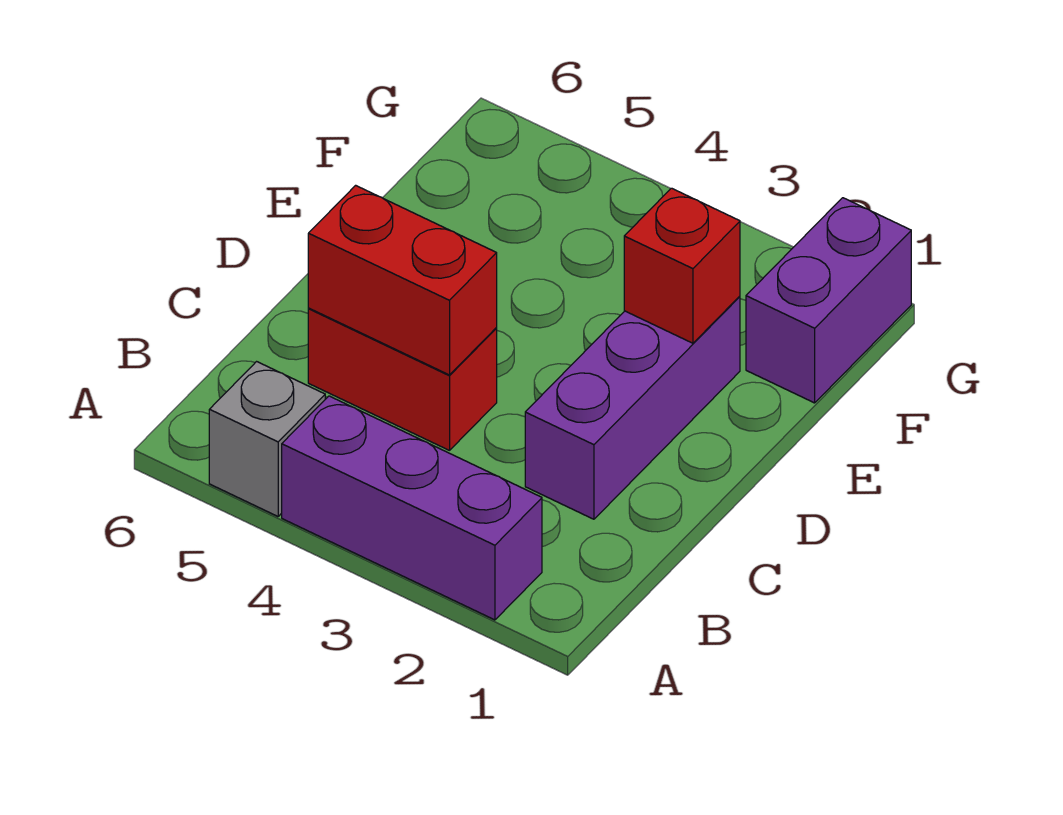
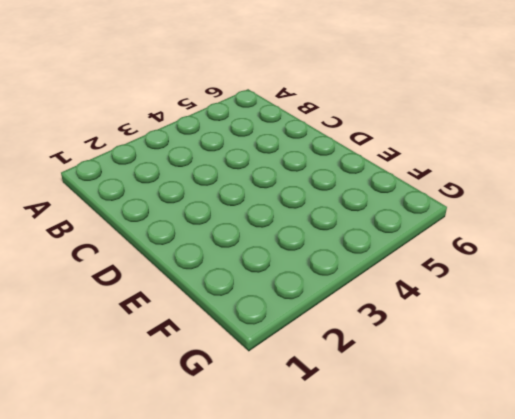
none -> purple 1x3 brick [282,396,542,620]
none -> grey 1x1 brick [209,362,325,516]

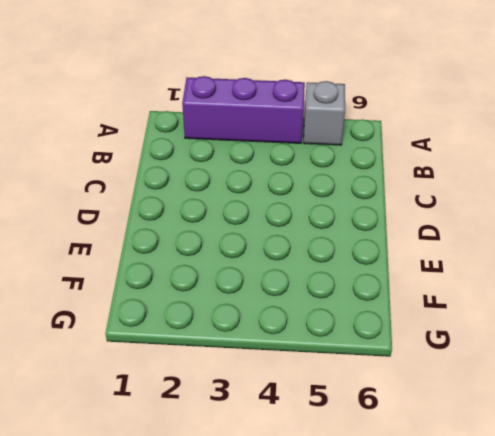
none -> purple 1x3 brick [525,296,740,519]
none -> red 1x2 brick [308,308,497,450]

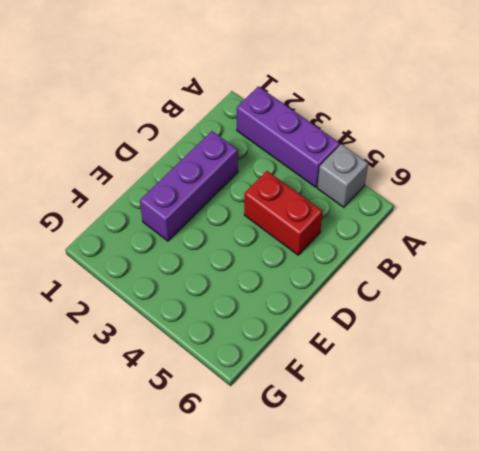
none -> purple 1x2 brick [746,198,911,403]
none -> red 1x2 brick [308,185,497,375]

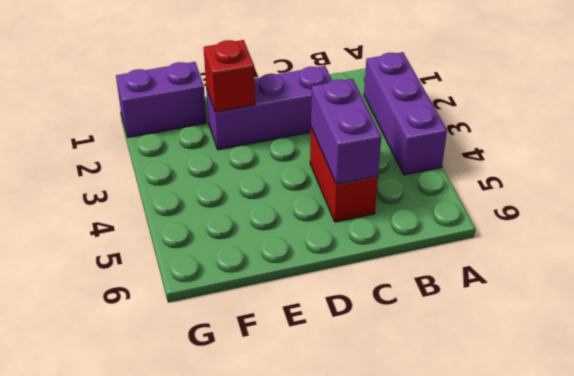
purple 1x2 brick [311,79,381,184] -> red 1x2 brick [308,185,497,375]
none -> grey 1x1 brick [209,362,325,516]

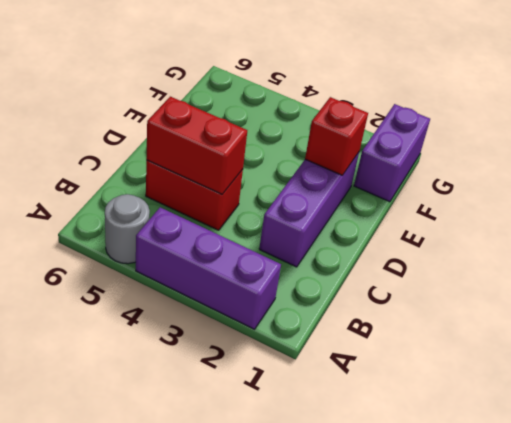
grey 1x1 round brick [105,194,150,264] -> grey 1x1 brick [209,362,325,516]

